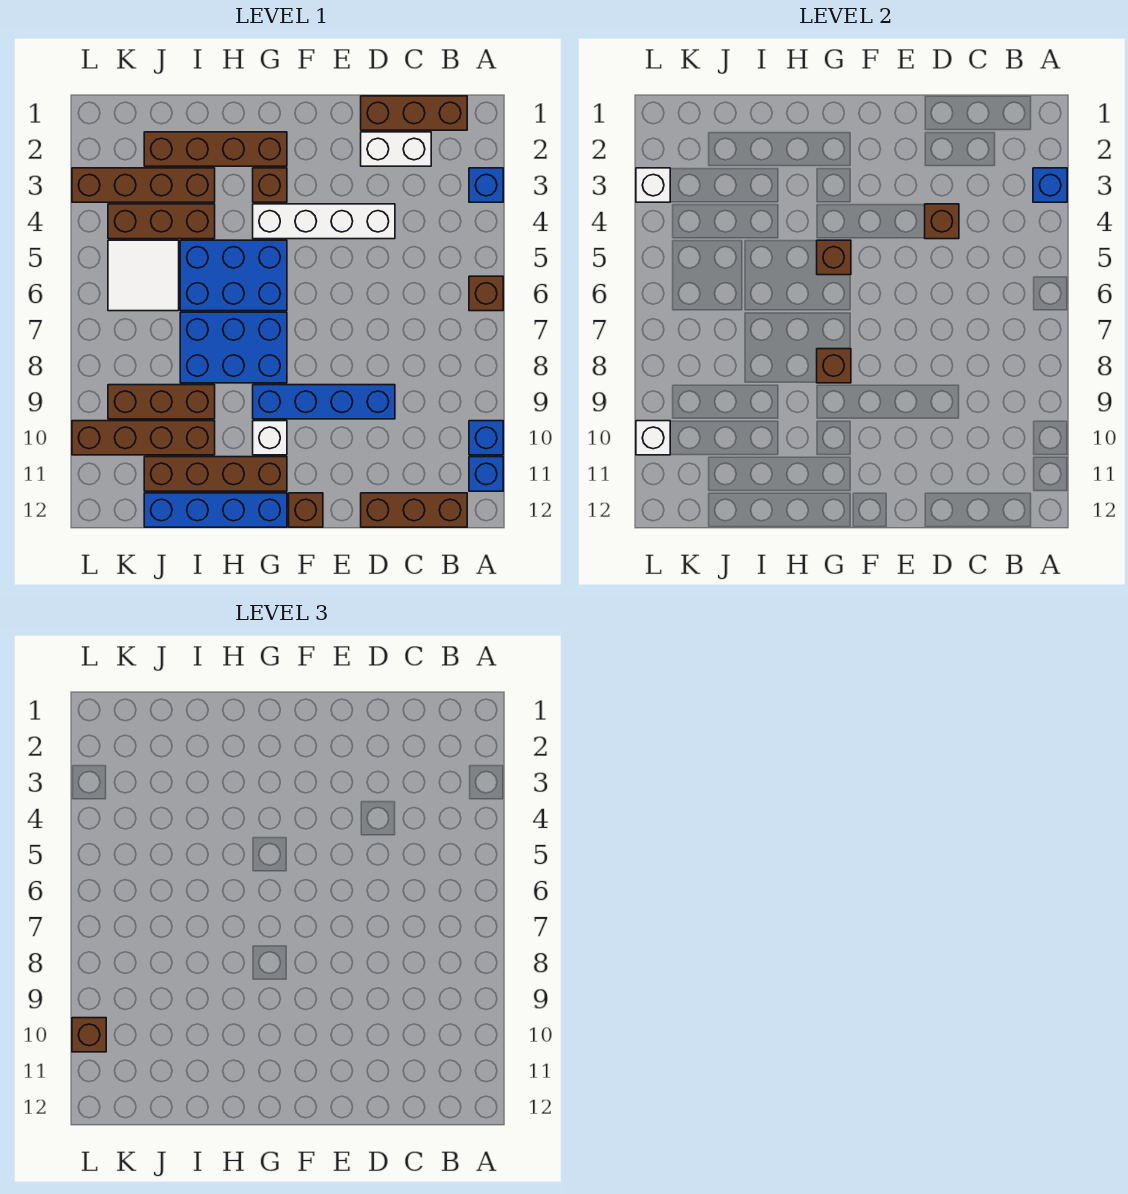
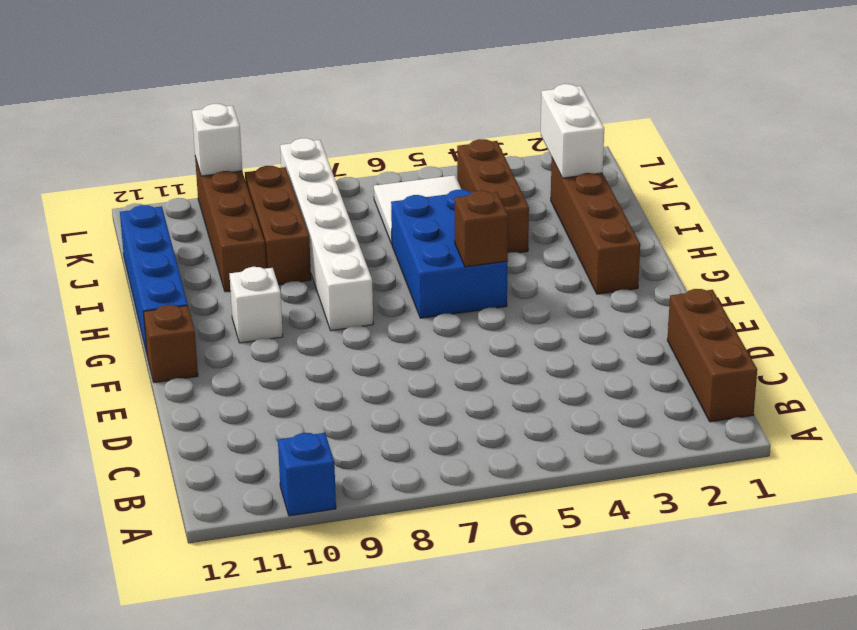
white 1x6 brick [280,138,373,330] -> blue 2x3 brick [180,312,287,383]
white 1x2 brick [541,84,604,178] -> white 1x2 brick moved to [361,132,431,166]
none -> blue 1x1 brick [469,168,503,202]
none -> brown 1x1 brick [469,276,503,311]
none -> blue 1x1 brick [469,457,503,491]

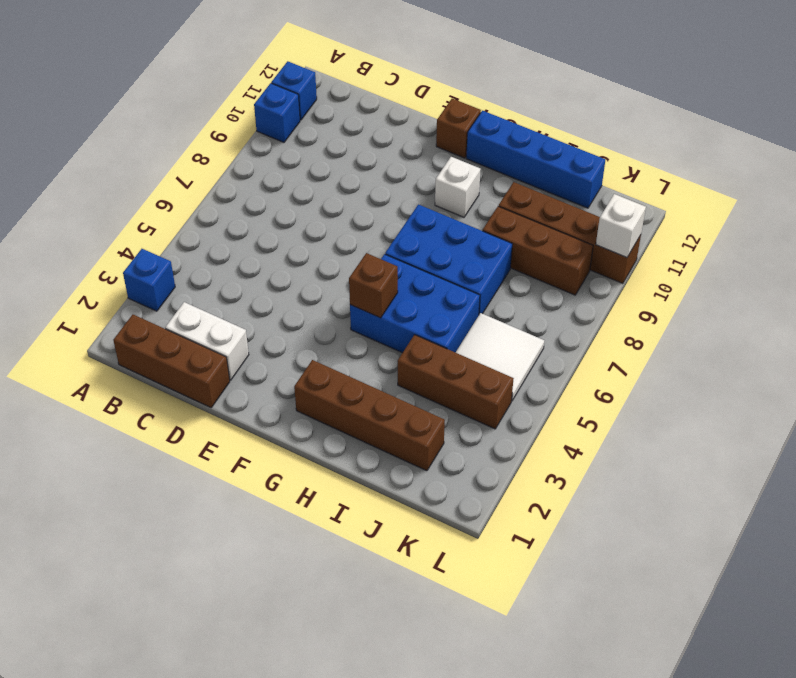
none -> brown 1x1 brick [469,276,503,311]
none -> brown 1x3 brick [361,493,467,527]
none -> white 1x4 brick [253,204,395,239]

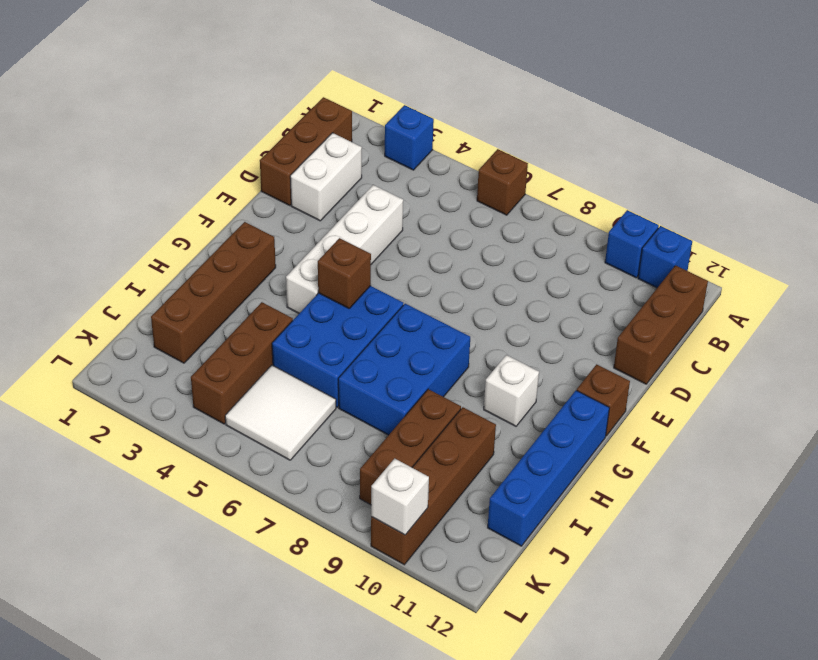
none -> blue 1x4 brick [253,385,395,419]
none -> brown 1x1 brick [253,168,287,202]
none -> brown 1x4 brick [144,457,287,491]

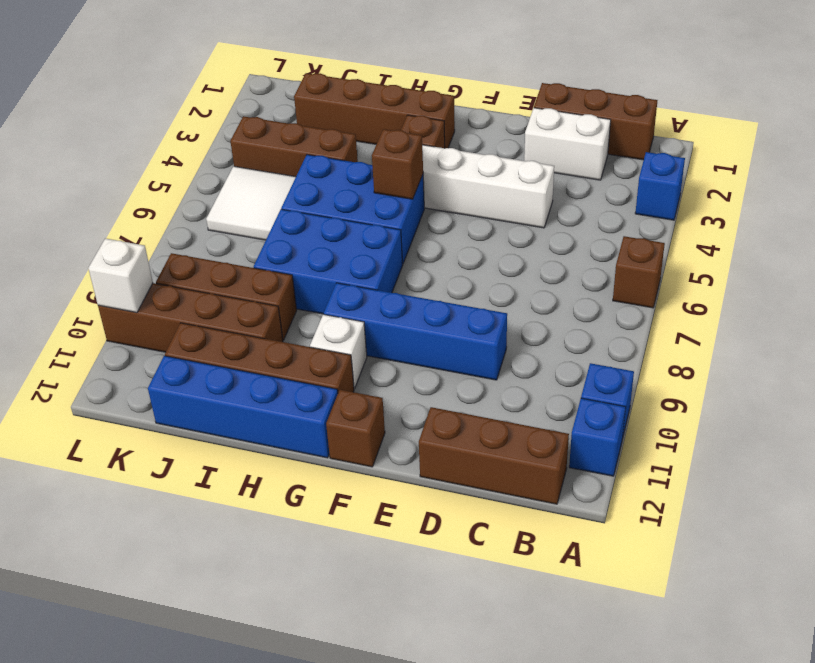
none -> brown 1x4 brick [72,168,215,202]
none -> blue 1x1 brick [1033,168,1067,202]
none -> brown 1x1 brick [925,204,959,239]

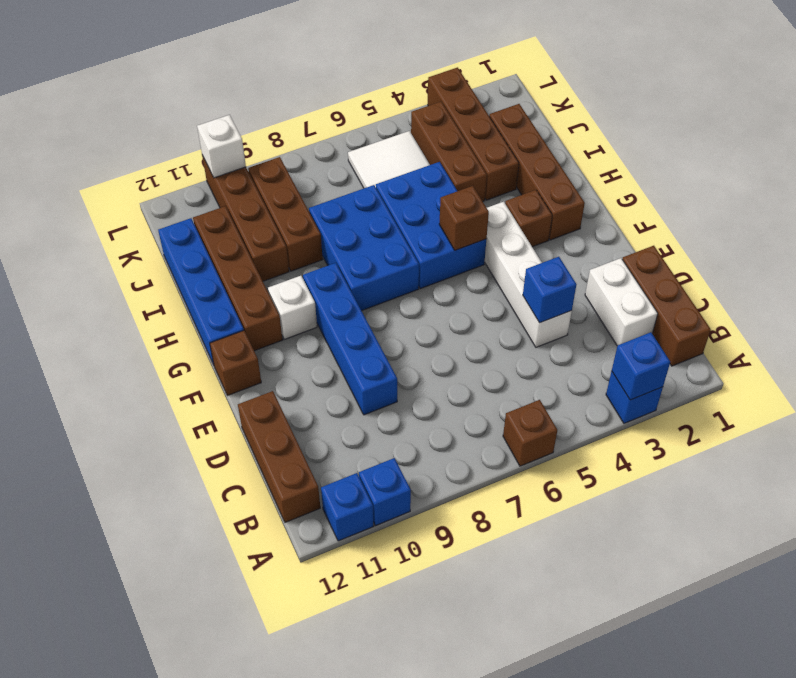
blue 1x1 brick [523,257,576,323] -> brown 1x1 brick [925,204,959,239]
none -> brown 1x1 brick [817,349,851,383]
none -> white 1x1 brick [636,168,670,202]
none -> brown 1x1 brick [72,1018,106,1052]

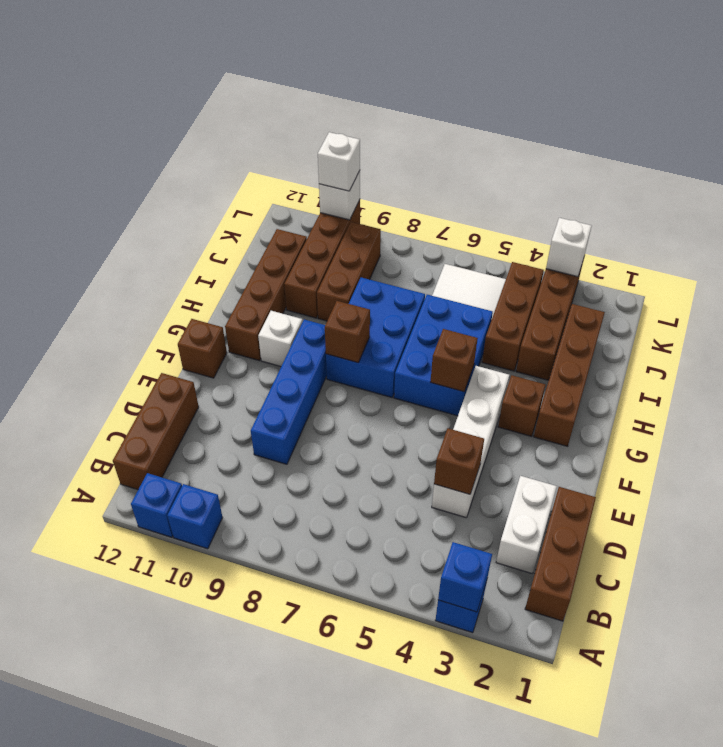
white 1x1 brick [318,132,360,191] -> brown 1x1 brick [72,1018,106,1052]
none -> brown 1x1 brick [469,276,503,311]
none -> blue 1x4 brick [144,493,287,527]

